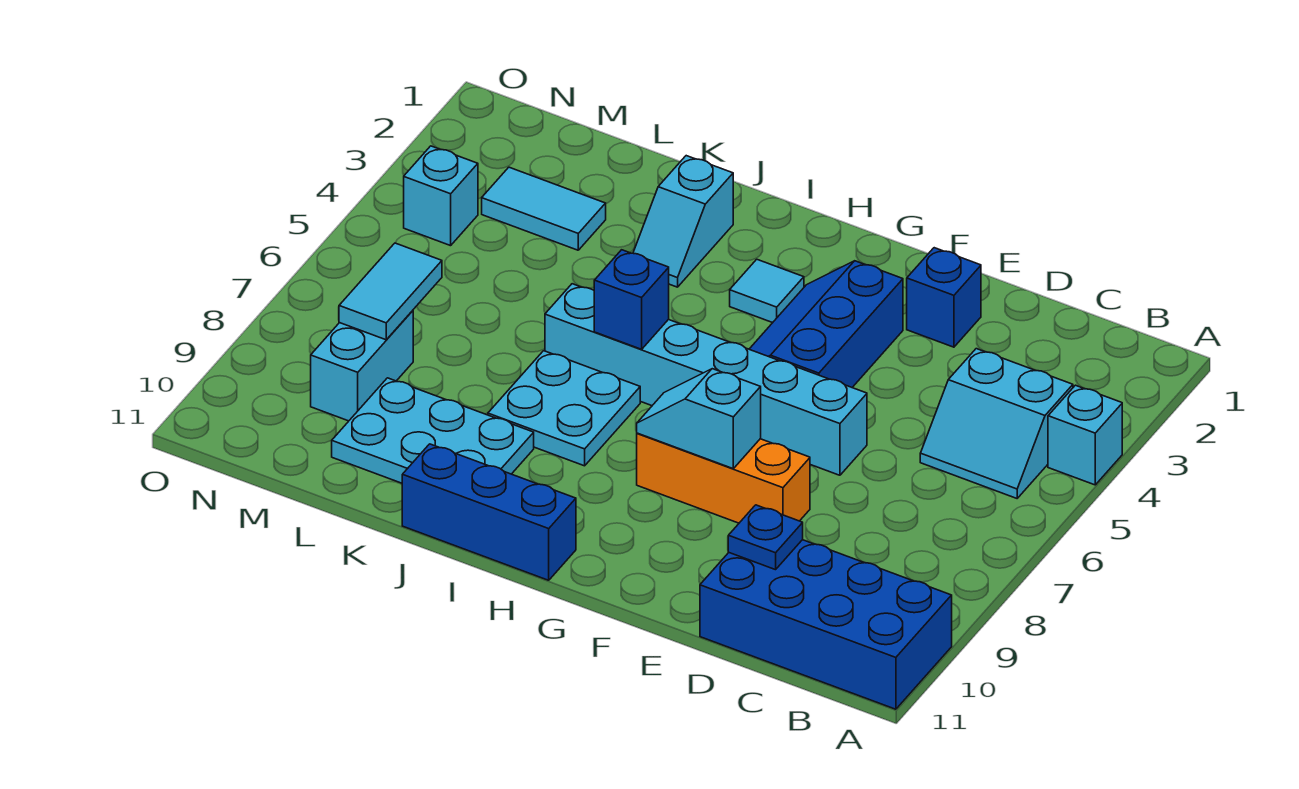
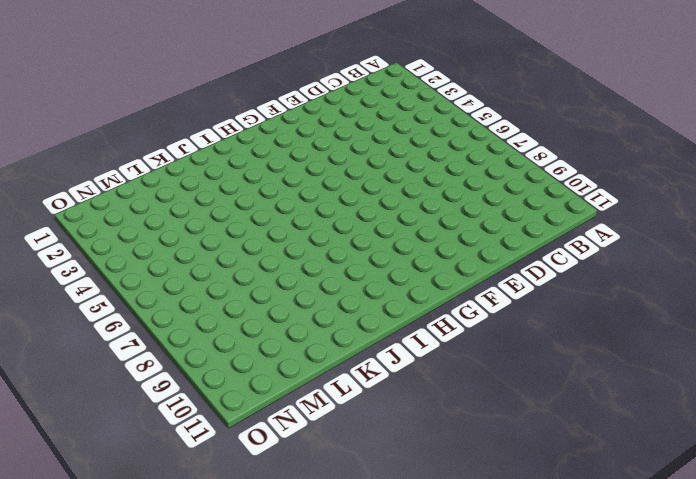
none -> cyan 1x1 brick [1048,385,1122,485]
none -> blue 2x4 brick [700,540,952,709]
none -> cyan 2x2 slope [920,349,1073,498]

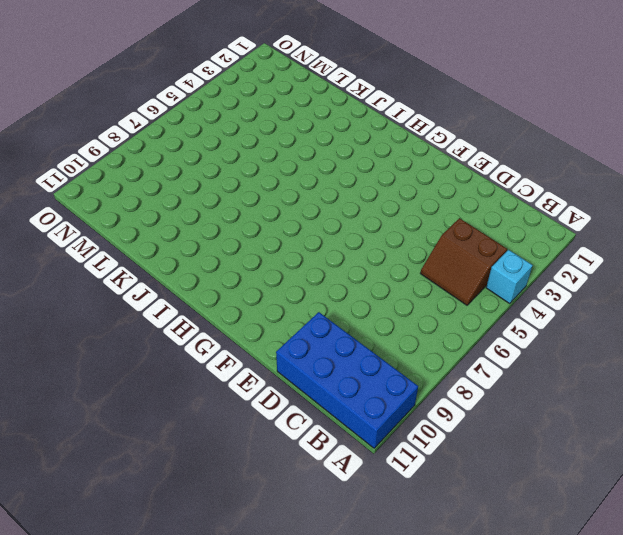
brown 2x2 slope [420,218,507,305] -> cyan 2x2 slope [920,349,1073,498]
none -> blue 1x1 brick [907,248,981,347]
none -> cyan 1x6 brick [545,284,867,475]
none -> orange 1x3 brick [637,433,810,523]

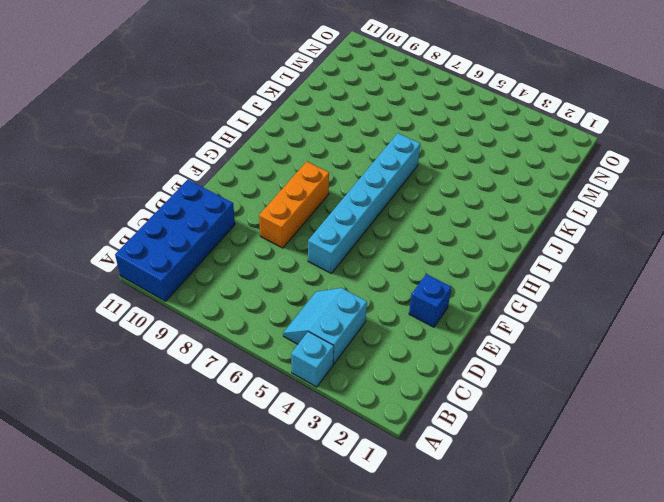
none -> blue 2x3 slope [749,261,903,387]
none -> cyan 1x1 tile [730,259,804,323]
none -> blue 1x3 brick [402,444,576,580]

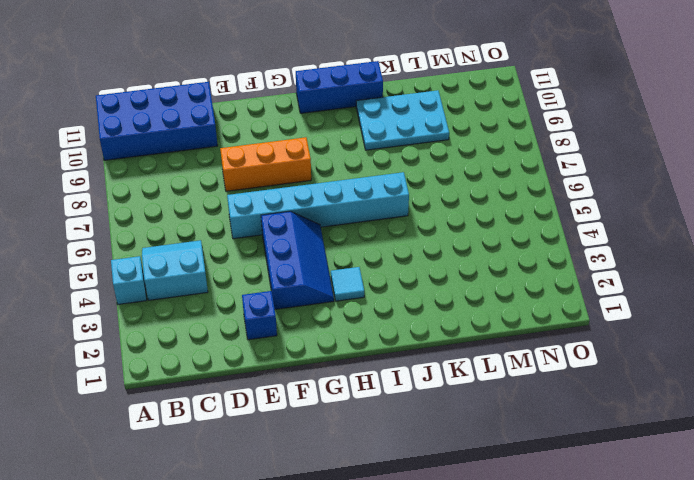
none -> cyan 2x2 plate [488,351,640,466]
none -> cyan 1x2 slope [633,156,733,287]
none -> cyan 1x2 tile [482,167,606,250]

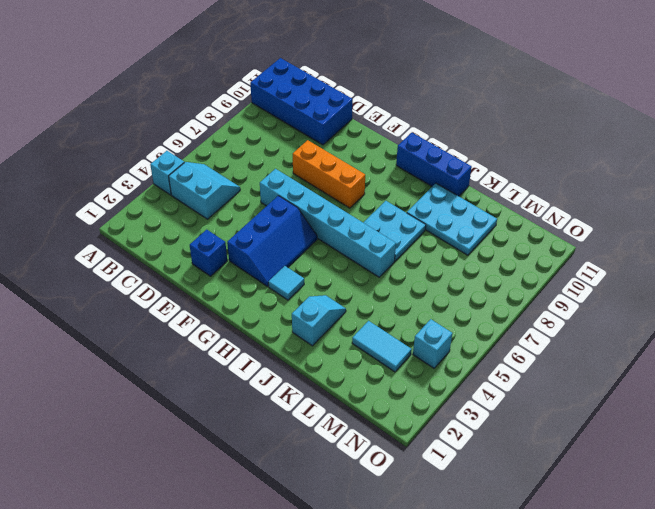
none -> cyan 1x2 brick [311,311,413,421]
none -> blue 1x1 plate [728,505,803,570]
none -> cyan 1x2 slope [637,369,761,469]

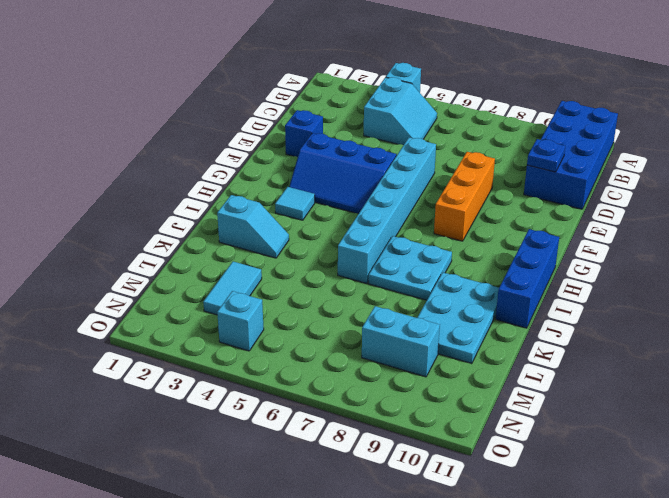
none -> cyan 1x2 slope [637,369,761,469]
none -> blue 1x1 brick [594,250,669,349]
none -> cyan 1x2 tile [339,243,442,340]

